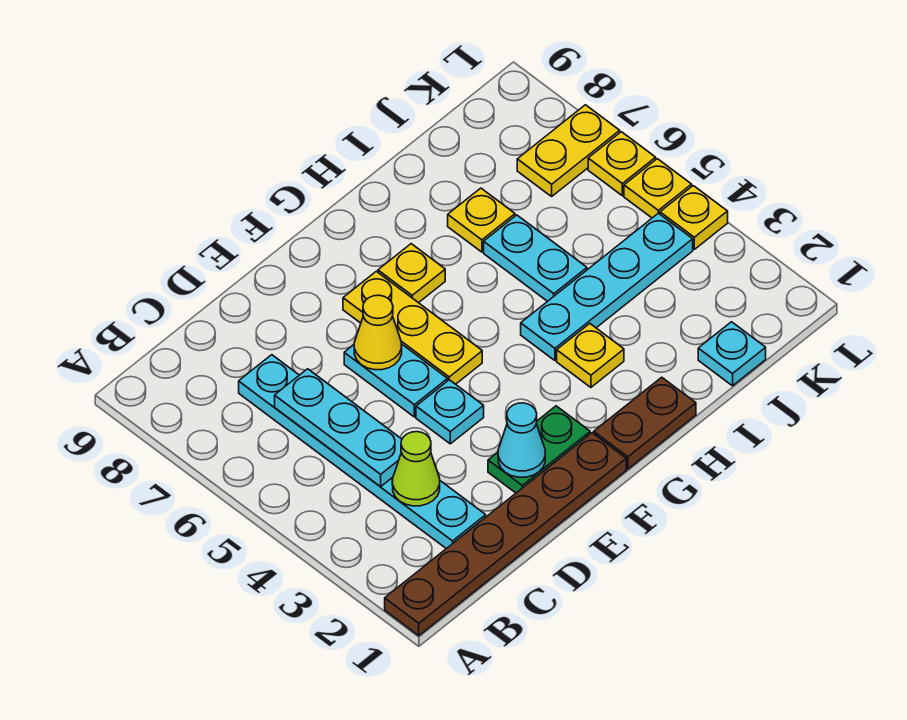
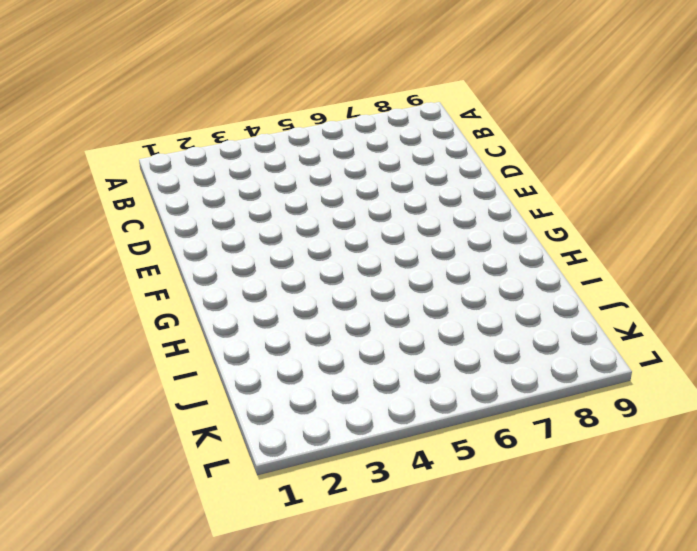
none -> brown 1x6 plate [385,433,626,636]
none -> cyan 1x6 plate [239,355,486,549]
none -> green 1x2 plate [488,406,590,493]

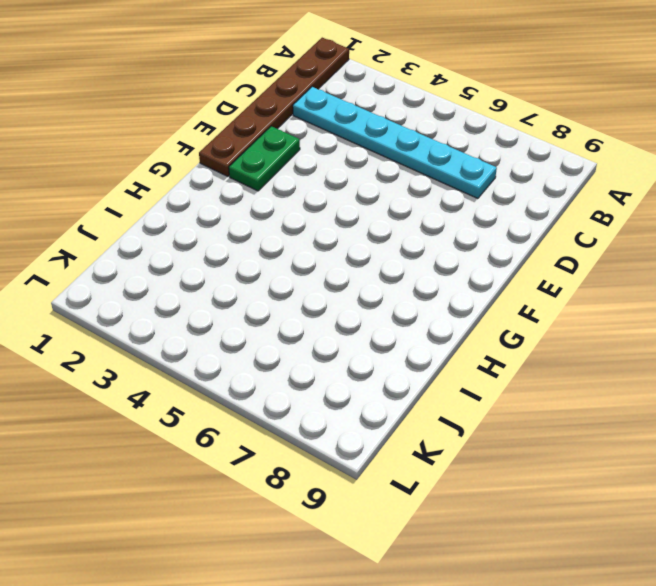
none -> cyan 1x1 plate [416,380,484,444]
none -> cyan 1x2 plate [344,344,448,417]
none -> yellow 1x3 plate [343,271,482,384]

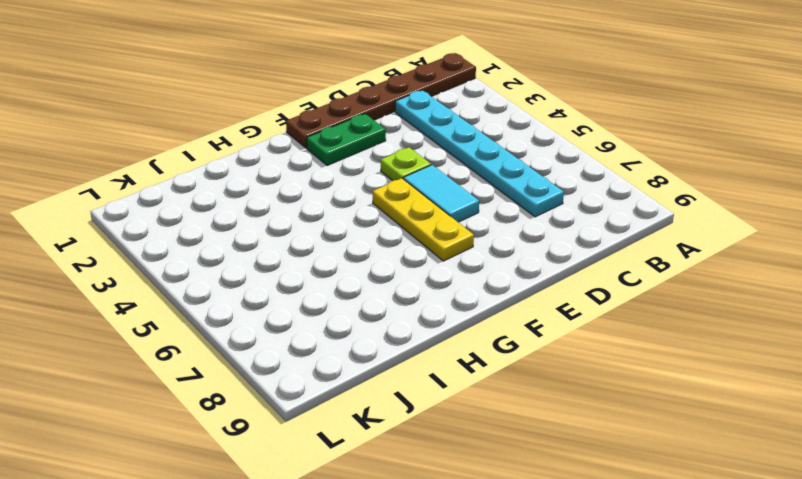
lime 1x1 plate [381,147,431,181] -> cyan 1x1 plate [416,380,484,444]
cyan 1x2 tile [403,165,479,222] -> cyan 1x2 plate [344,344,448,417]
none -> brown 1x2 plate [594,377,696,469]
none -> yellow 1x1 plate [378,244,445,303]
none -> yellow 1x1 plate [557,324,624,387]

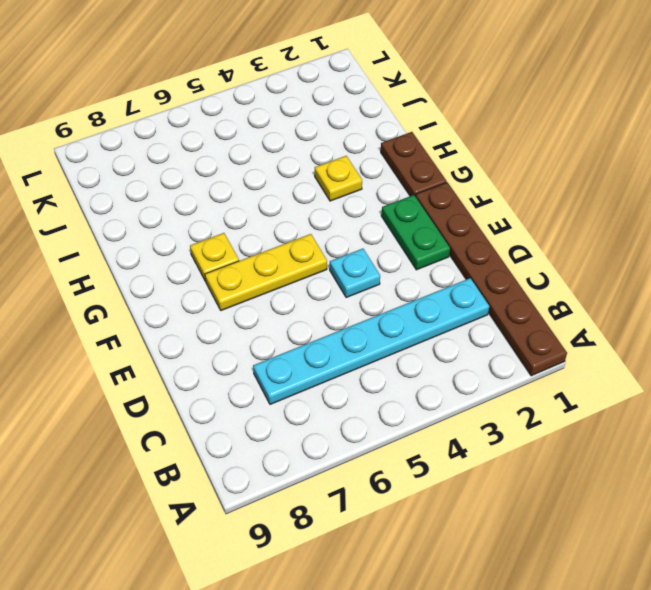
none -> cyan 1x2 plate [344,344,448,417]
none -> cyan 1x4 plate [521,213,693,360]
none -> cyan 1x2 plate [484,215,587,301]

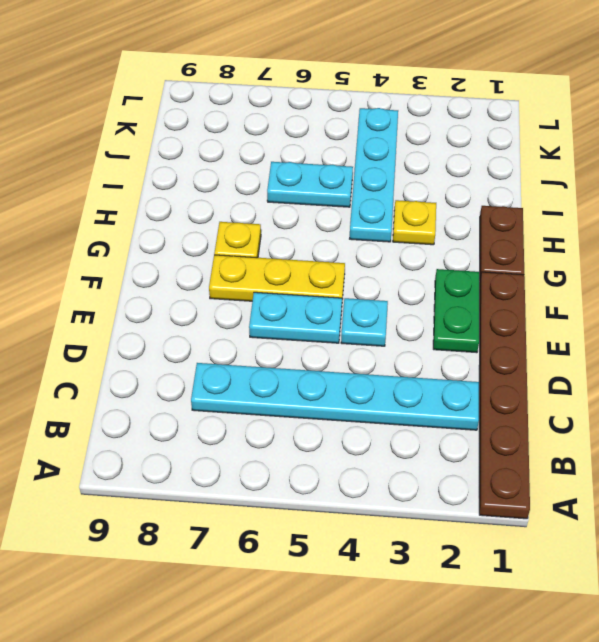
none -> yellow 1x1 plate [448,188,515,252]
none -> cyan 1x1 plate [698,322,766,386]
none -> yellow 1x2 plate [517,105,620,196]

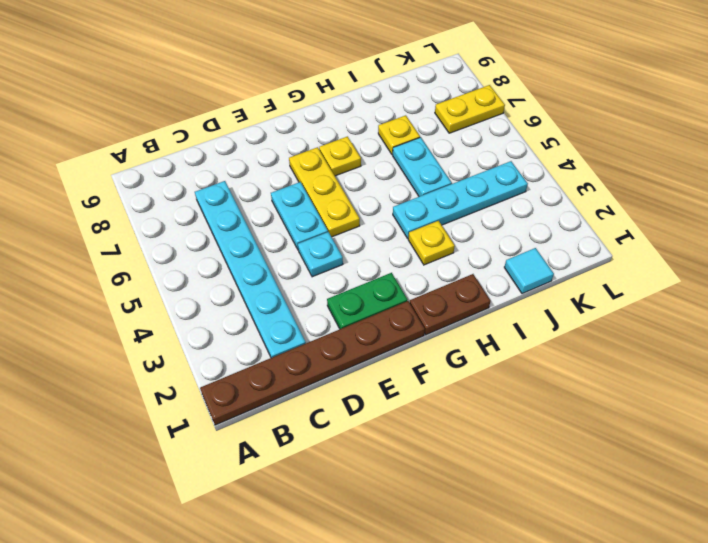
cyan 1x1 tile [504,248,554,294] -> cyan 1x1 plate [698,322,766,386]
none -> yellow 1x1 plate [660,186,728,249]
none -> yellow 1x1 plate [624,159,692,218]
none -> yellow 1x1 plate [588,132,656,196]

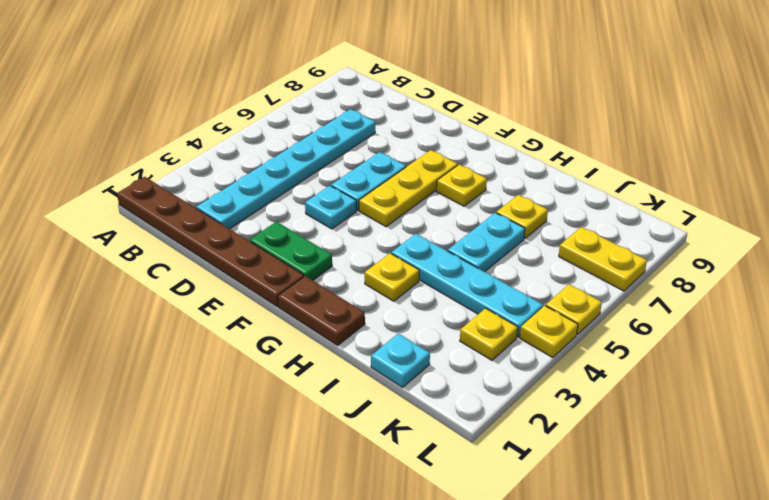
yellow 1x1 plate [460,308,518,360] -> yellow 1x1 plate moved to [588,132,656,196]
none -> lime 1x1 cone [392,432,440,506]
none -> cyan 1x3 plate [275,369,402,487]
none -> cyan 1x1 cone [498,403,545,477]

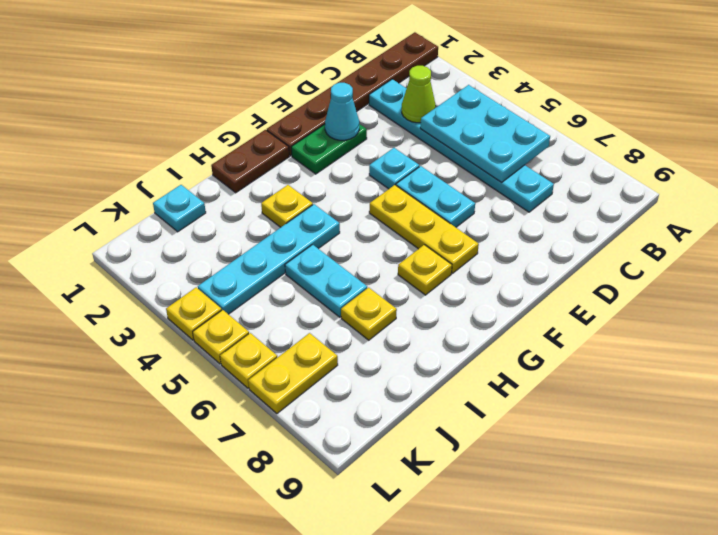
cyan 2x3 plate [420,85,550,182] -> cyan 1x3 plate [275,369,402,487]
none -> yellow 1x1 cone [354,295,402,370]

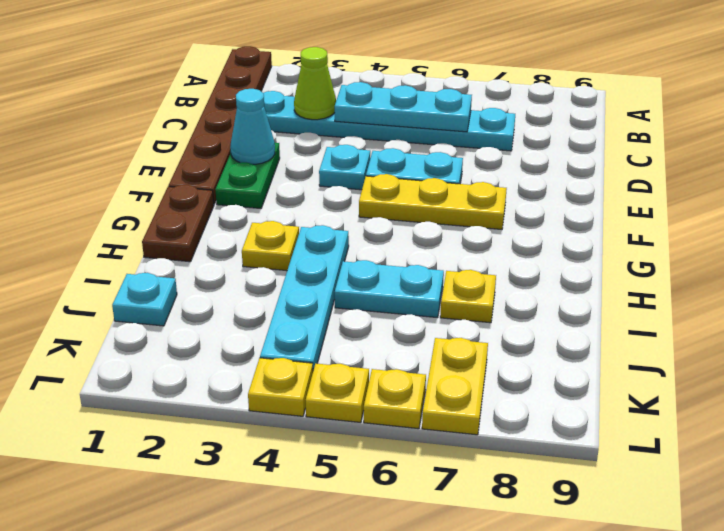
none -> yellow 1x1 plate [378,244,445,303]
none -> yellow 1x1 cone [354,295,402,370]

